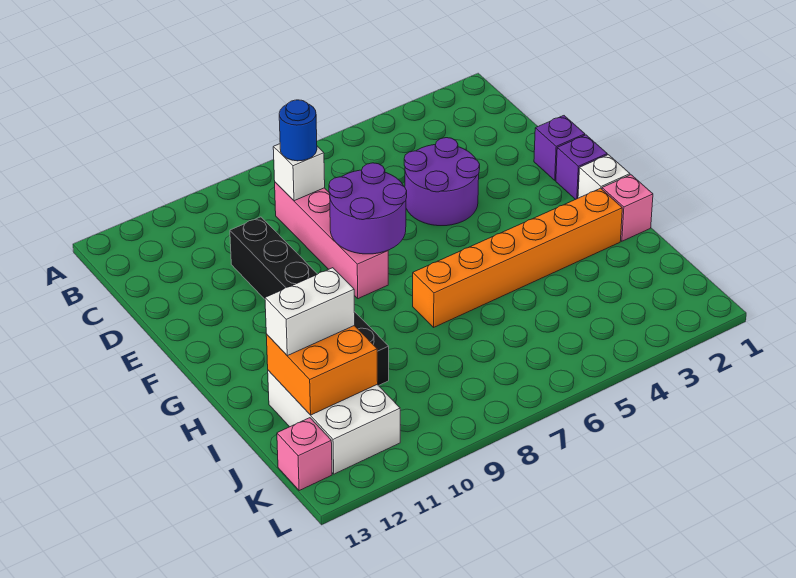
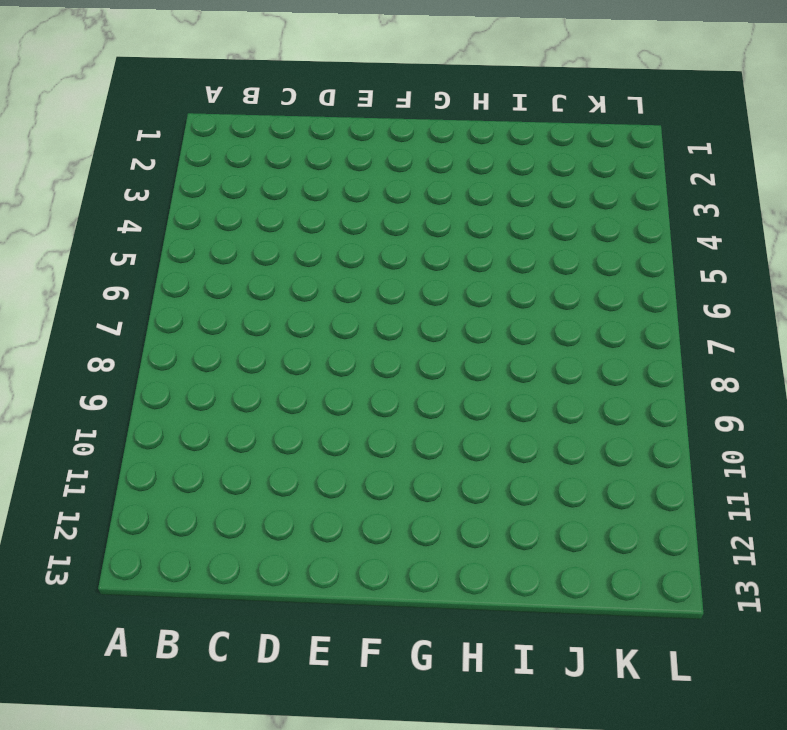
none -> pink 1x4 brick [275,182,388,299]
none -> purple 2x2 round brick [404,138,480,226]
none -> black 1x6 brick [230,217,389,386]

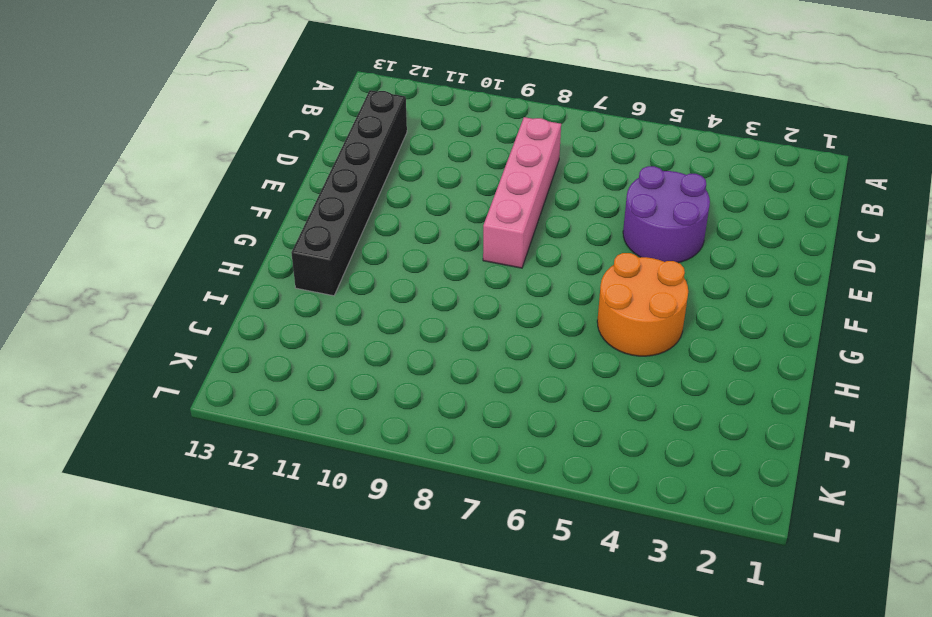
black 1x6 brick [291,90,407,296] -> black 1x6 brick moved to [230,217,389,386]
orange 2x2 round brick [597,253,688,356] -> orange 1x6 brick [413,188,622,327]
none -> purple 1x1 brick [534,116,585,180]
none -> purple 1x1 brick [556,135,607,199]
none -> white 1x1 brick [578,155,630,198]

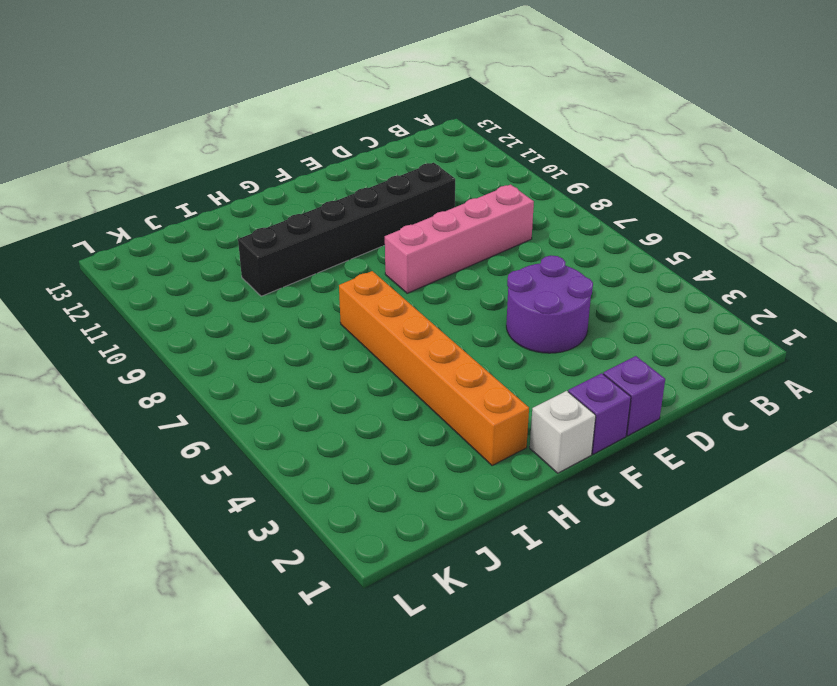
none -> pink 1x1 brick [602,175,653,241]
none -> white 2x3 brick [268,370,400,474]
none -> pink 1x1 brick [277,418,332,491]

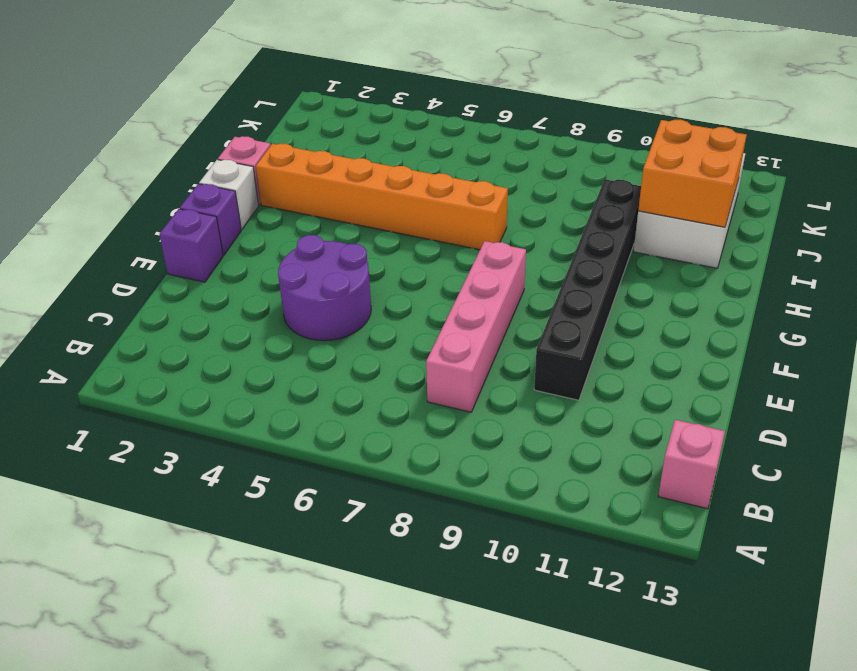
pink 1x1 brick [658,420,725,509] -> pink 1x1 brick moved to [277,418,332,491]
none -> white 1x1 brick [273,144,325,201]
none -> purple 2x2 round brick [329,163,407,254]
none -> blue 1x1 round brick [279,100,317,161]

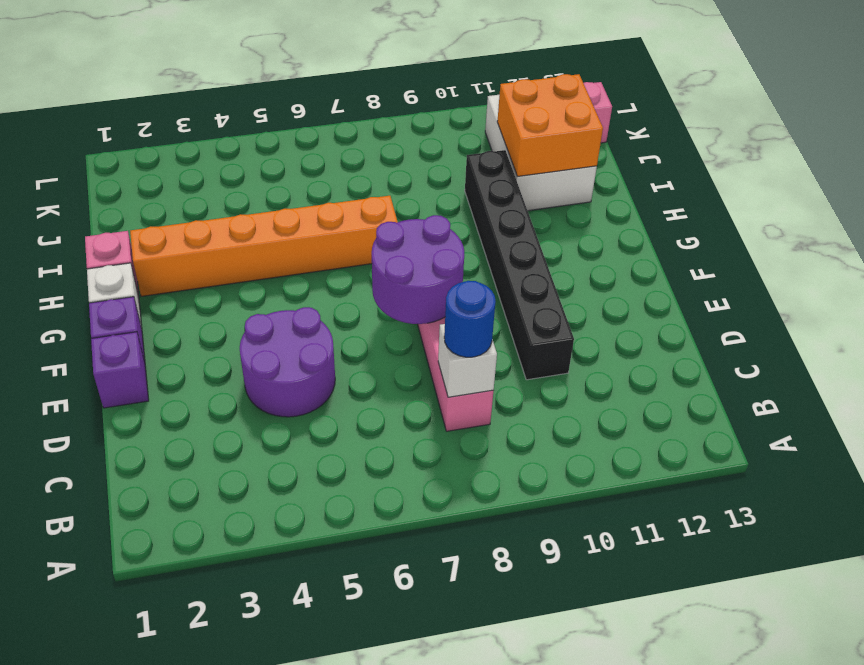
none -> white 1x2 brick [265,268,355,356]

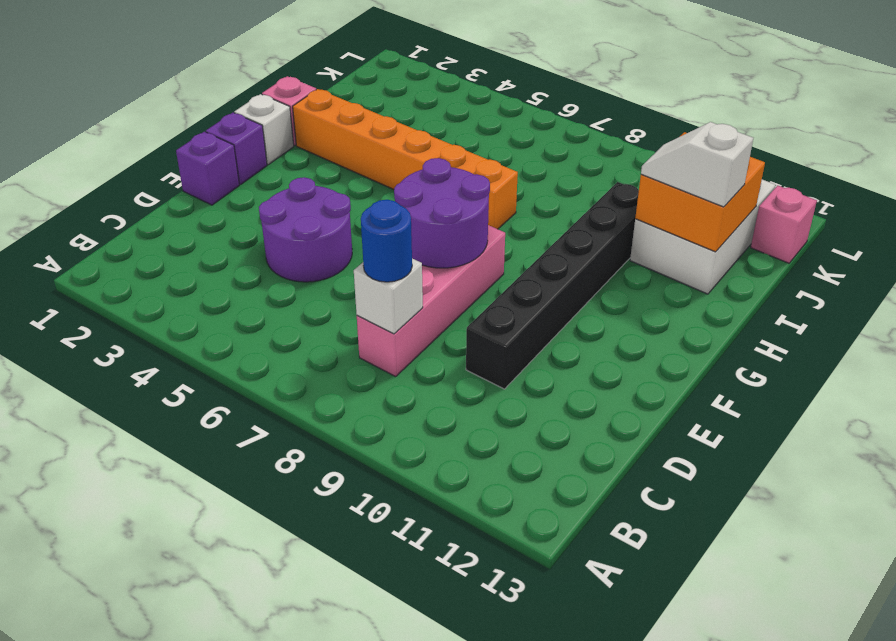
white 1x2 slope [641,122,753,207] -> white 1x2 brick [265,268,355,356]

